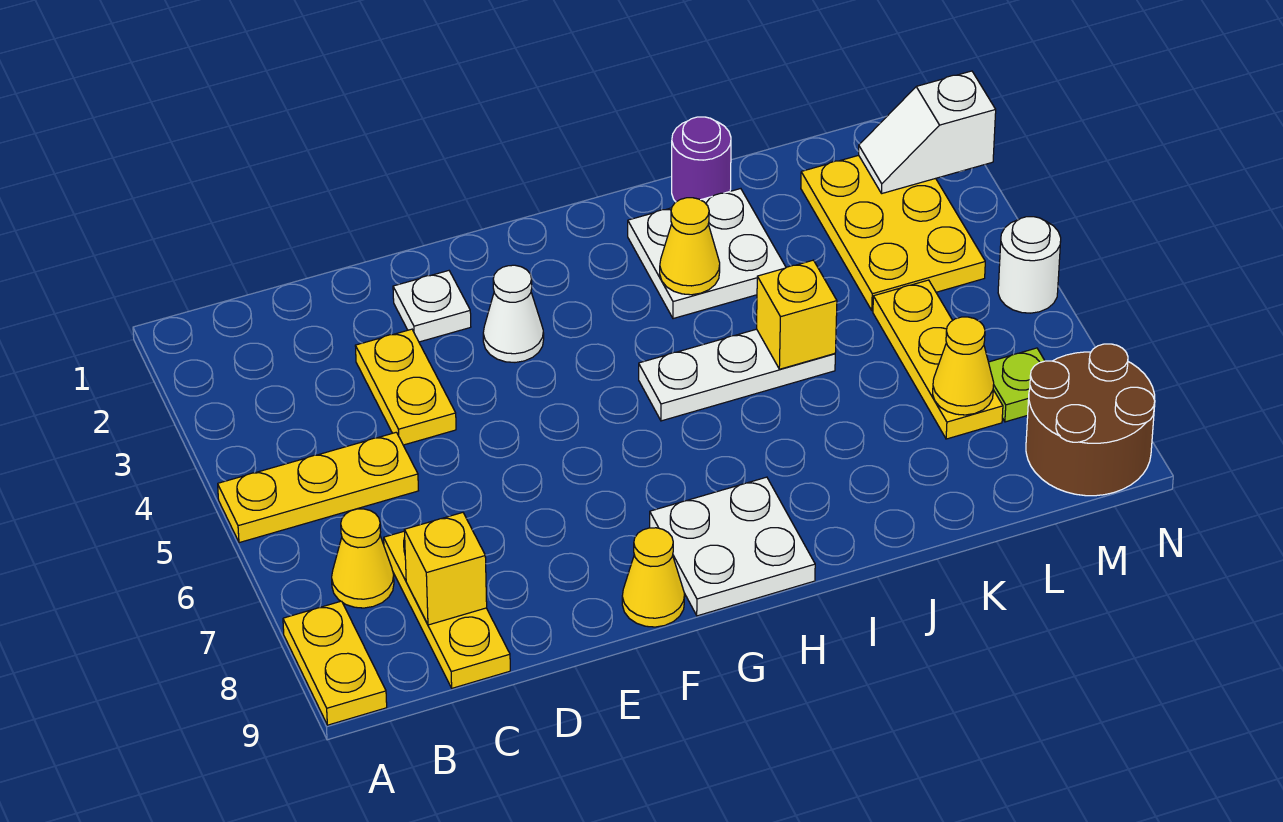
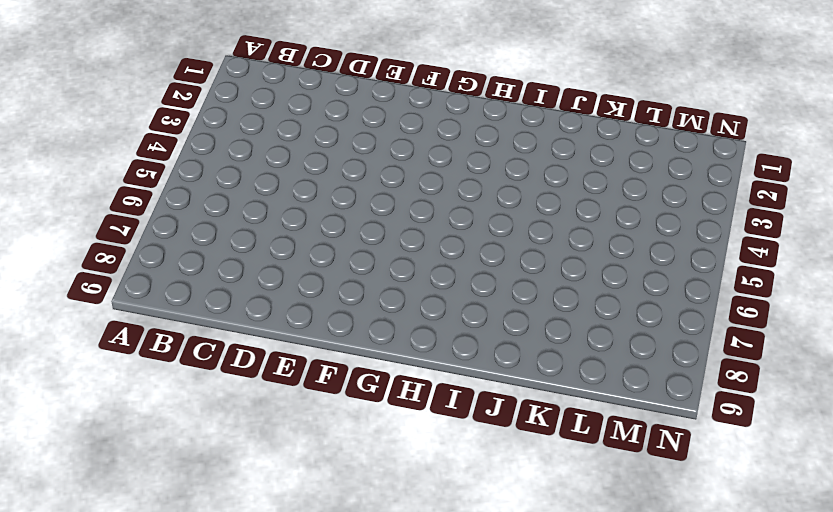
none -> yellow 1x3 plate [218,432,418,543]
none -> yellow 1x2 plate [283,601,387,725]
none -> yellow 1x1 cone [332,509,394,608]

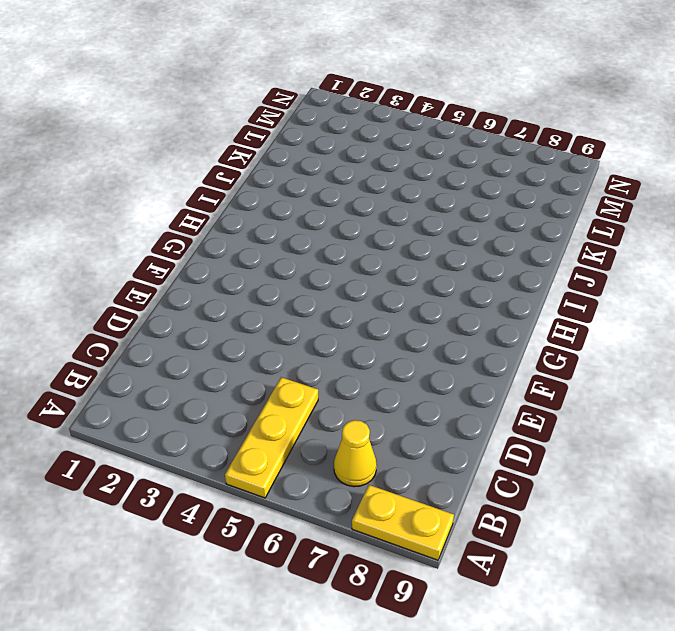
none -> yellow 1x3 plate [384,531,510,688]
none -> yellow 1x2 plate [355,329,456,445]
none -> white 1x1 plate [393,271,471,342]

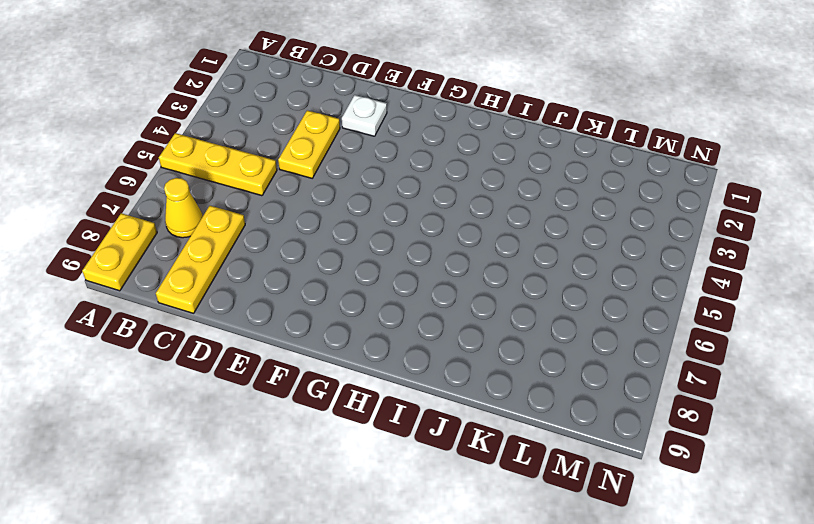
none -> white 1x1 cone [483,265,544,362]
none -> yellow 1x1 cone [622,528,685,627]
none -> white 2x2 plate [650,477,815,616]

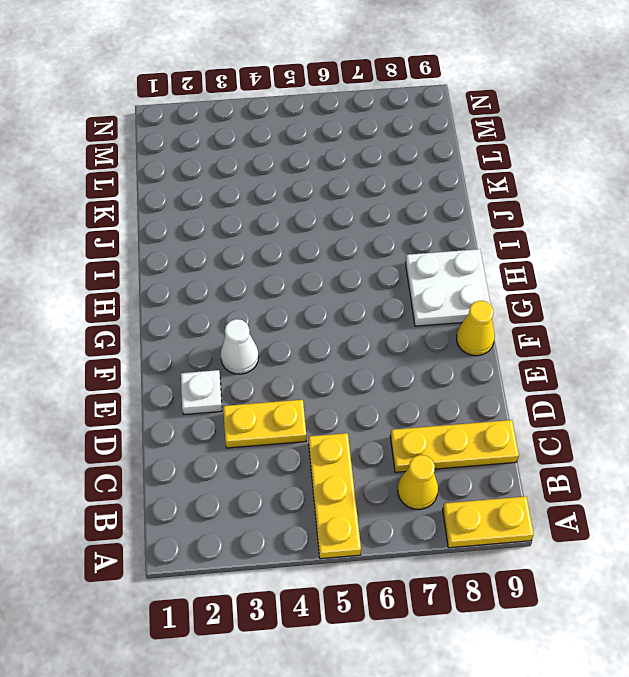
none -> white 1x3 plate [639,329,835,421]
none -> white 2x2 plate [628,189,786,319]
none -> purple 1x1 round brick [672,117,731,202]

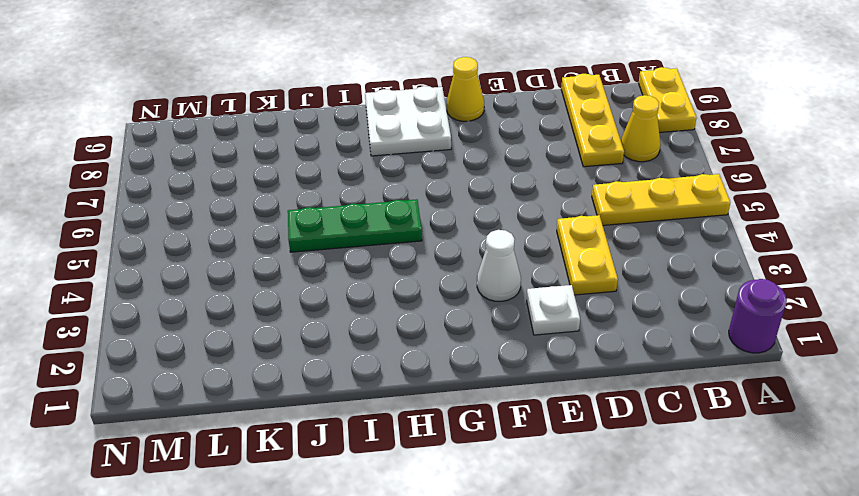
purple 1x1 round brick [729,279,787,353] -> purple 1x1 round brick moved to [672,117,731,202]
green 1x3 plate [288,199,422,252] -> white 1x3 plate [639,329,835,421]
none -> white 2x2 plate [628,189,786,319]
none -> yellow 2x3 plate [801,155,985,311]
none -> yellow 1x3 plate [873,280,1003,439]

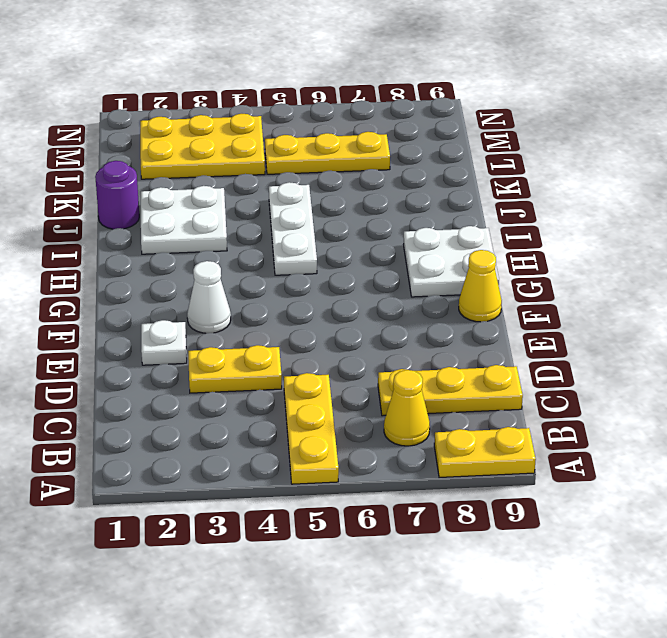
none -> lime 1x1 plate [989,348,1045,422]
none -> brown 2x2 round brick [1026,344,1155,496]
none -> white 1x1 round brick [998,217,1061,313]

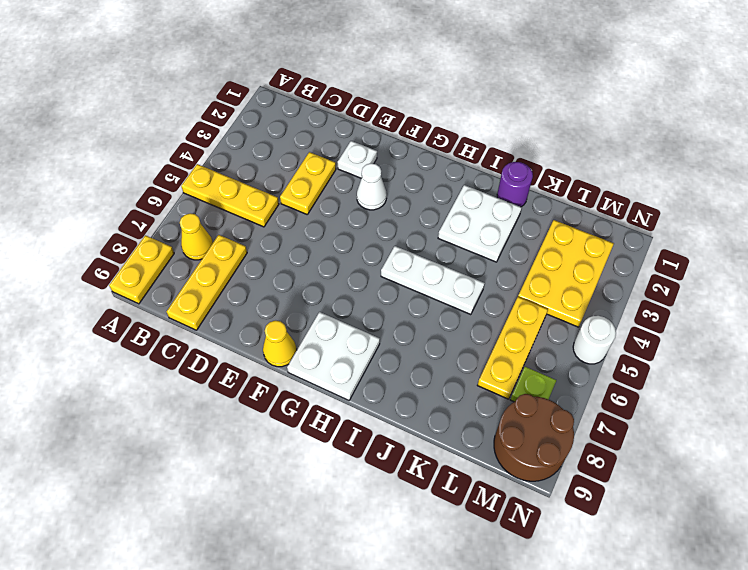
none -> yellow 1x1 brick [404,513,487,625]
none -> yellow 1x1 cone [660,198,720,295]
none -> yellow 1x1 brick [757,260,837,369]

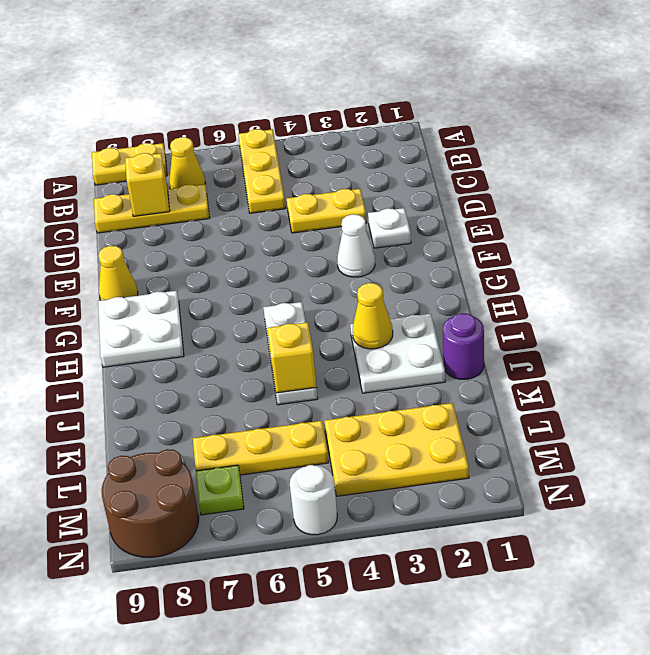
none -> yellow 1x1 cone [933,317,994,415]
none -> white 1x2 slope [859,71,996,194]

